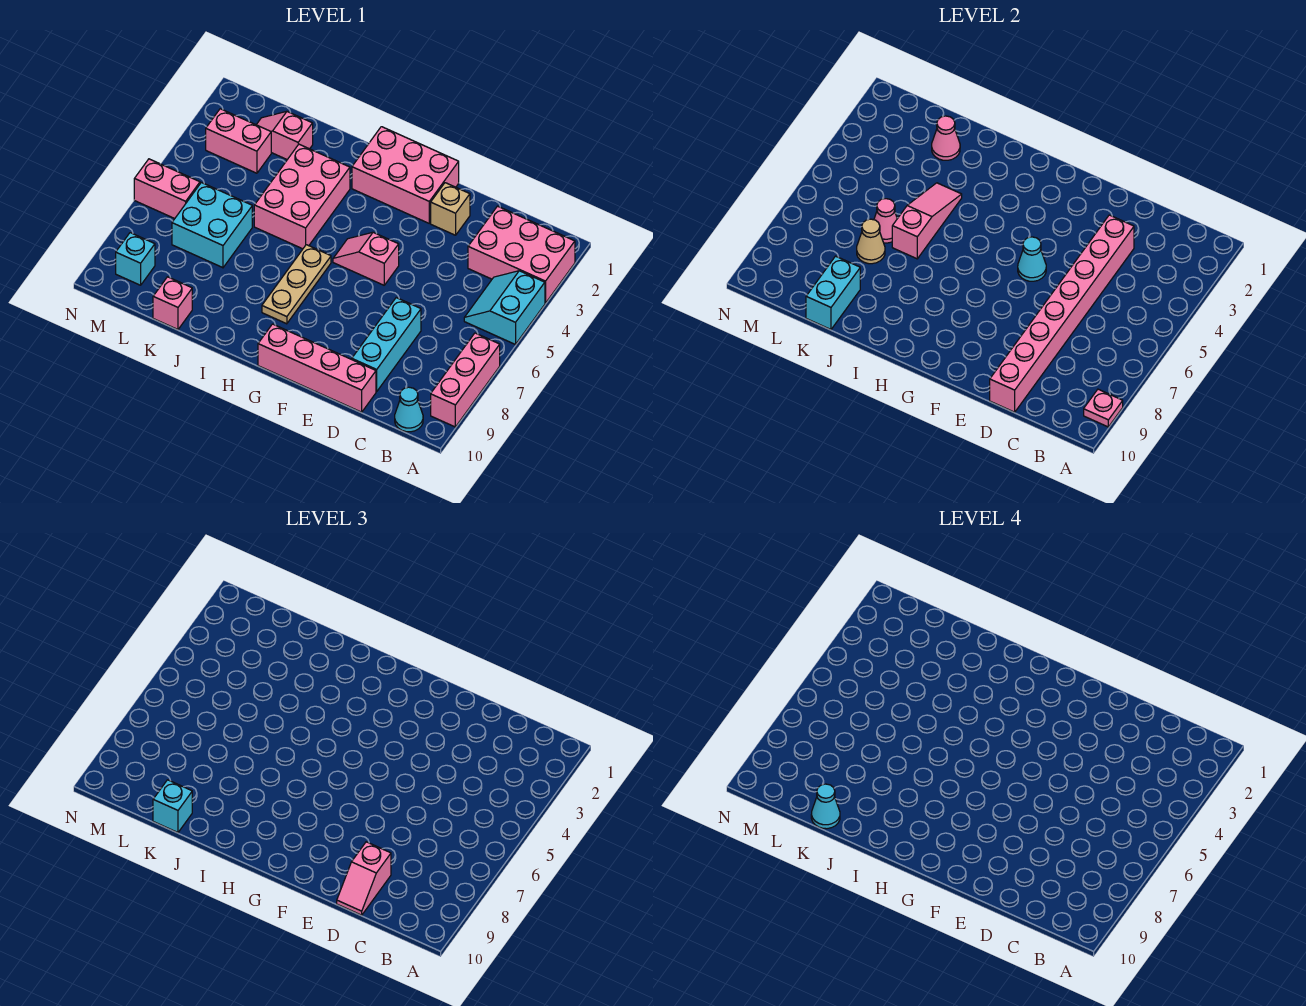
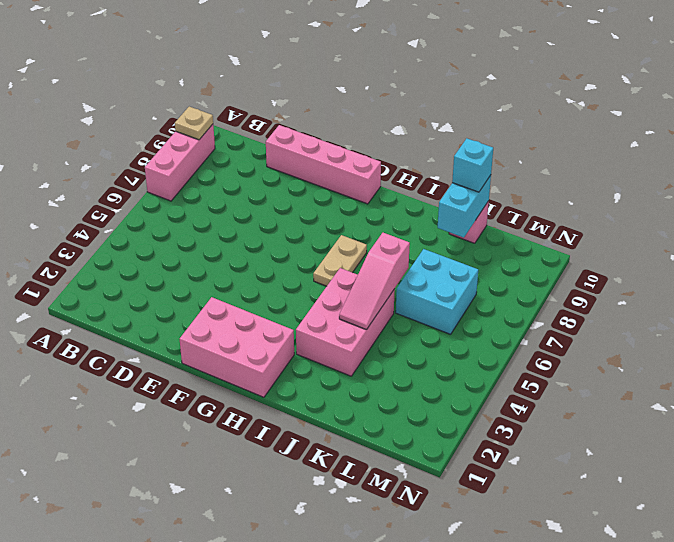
tan 1x1 plate [175,107,213,140] -> pink 1x1 plate [1084,389,1123,427]
tan 1x2 plate [313,235,367,286] -> tan 1x3 plate [262,245,331,324]
none -> pink 2x3 brick [468,206,575,303]
none -> cyan 2x2 slope [464,271,545,344]
none -> cyan 1x1 cone [395,387,423,432]

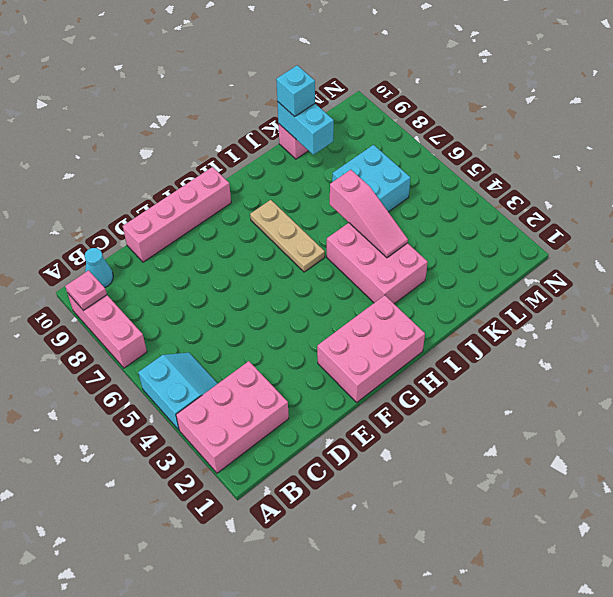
none -> cyan 1x3 brick [352,298,421,391]
none -> tan 1x1 brick [431,183,470,235]
none -> pink 1x2 slope [333,232,399,285]

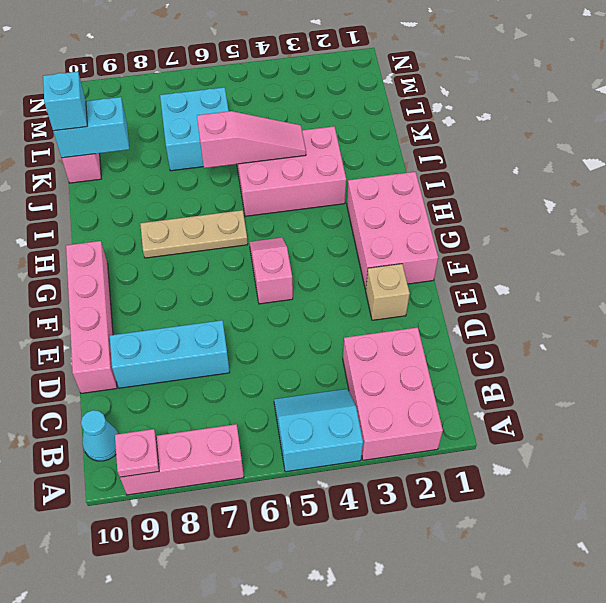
none -> pink 1x2 slope [256,112,313,160]
none -> pink 1x2 brick [206,109,271,173]
none -> pink 1x2 brick [134,159,200,219]

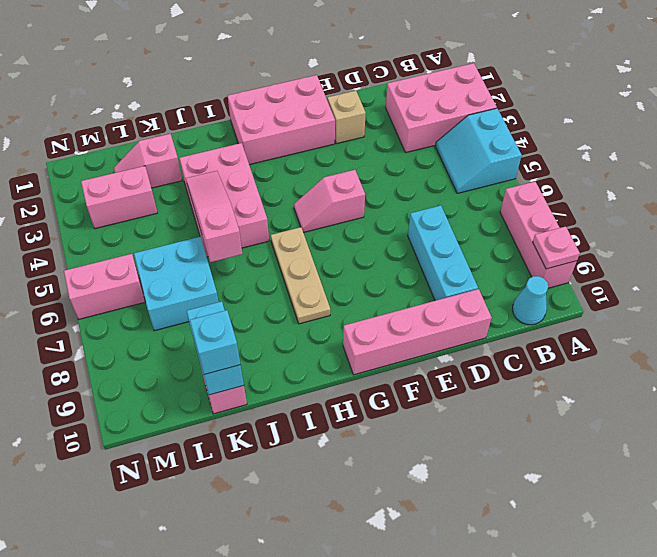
none -> cyan 1x1 brick [116,233,155,285]
none -> pink 1x8 brick [990,215,1134,412]
none -> cyan 1x1 cone [1018,237,1046,281]

